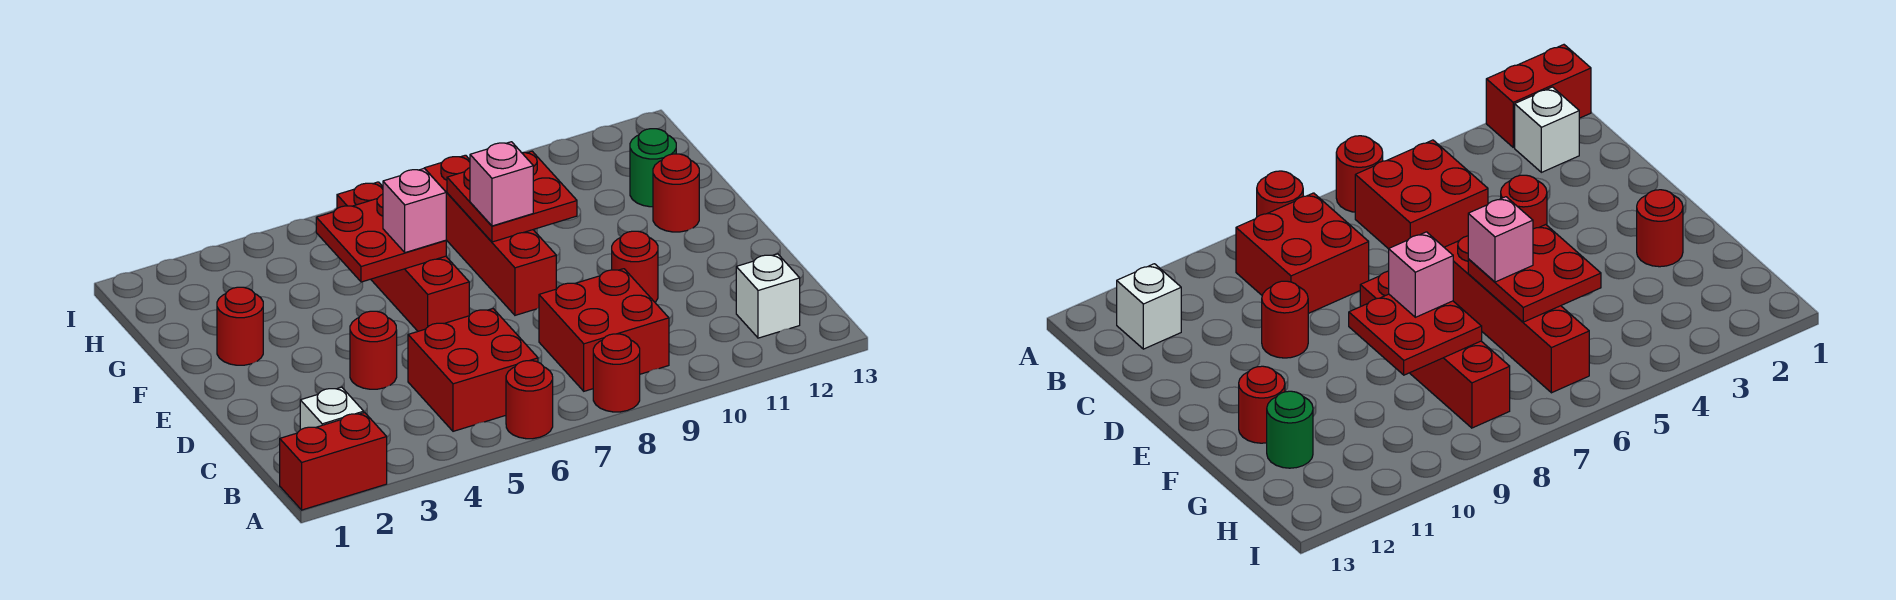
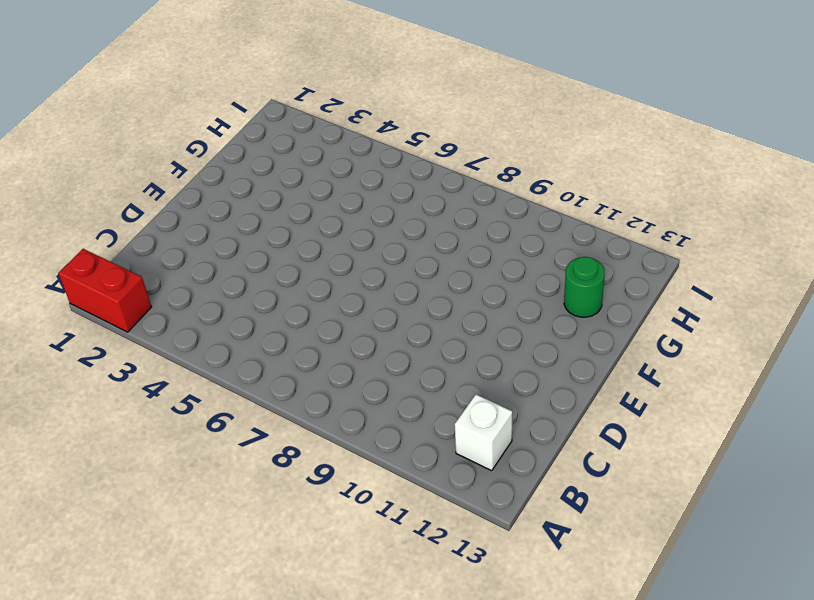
none -> red 1x1 round brick [506,361,553,439]
none -> red 1x1 round brick [593,334,640,412]
none -> white 1x1 brick [300,387,364,430]

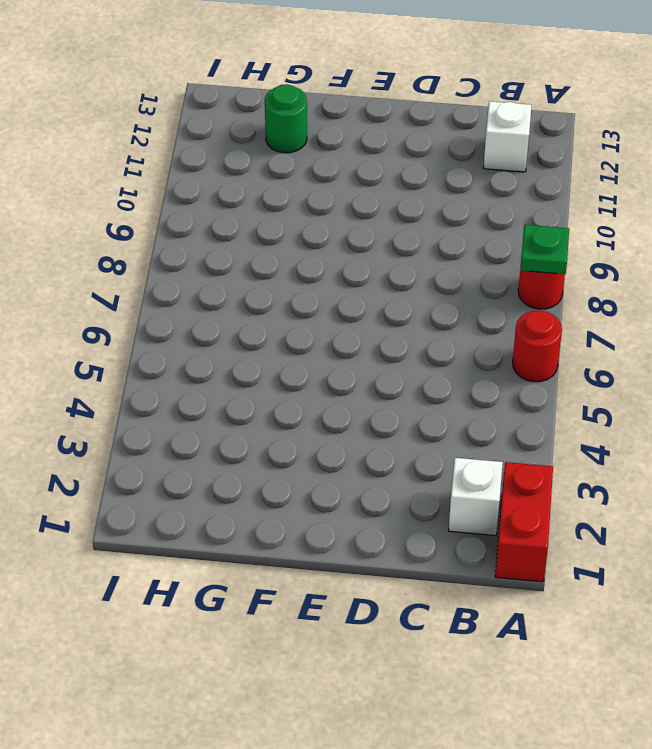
green 1x1 plate [520,225,569,274] -> none
none -> red 2x2 brick [408,309,538,431]
none -> red 2x2 brick [539,269,669,391]
none -> red 1x1 round brick [350,311,397,389]

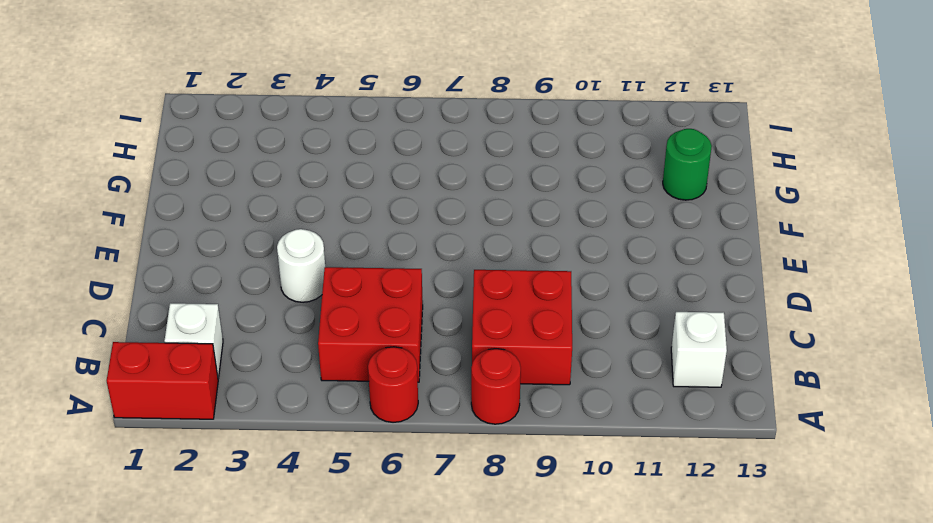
white 1x1 round brick [277,229,325,302] -> red 1x1 round brick [350,311,397,389]
none -> red 1x1 round brick [612,231,658,302]
none -> red 1x4 brick [337,182,469,331]
none -> red 1x4 brick [425,155,556,315]

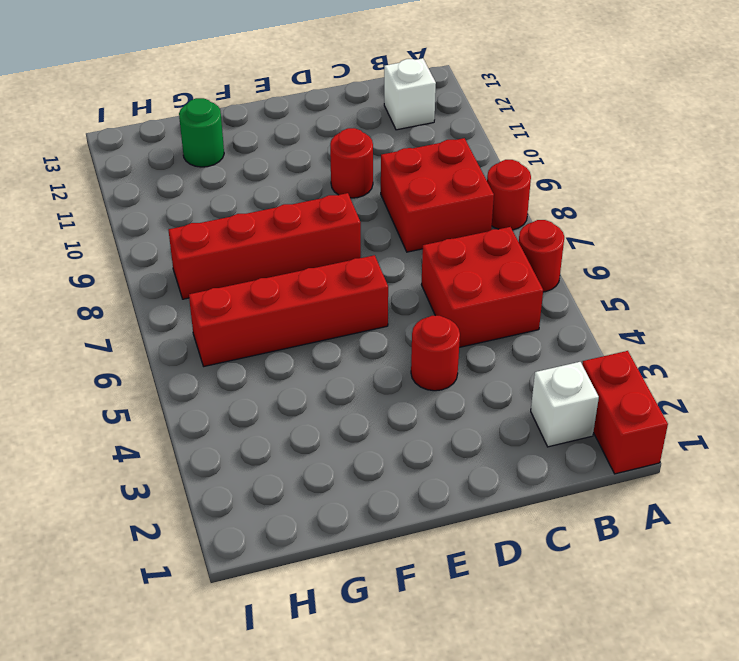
none -> red 1x1 round brick [217,287,263,365]
none -> red 1x1 round brick [653,154,699,232]
none -> red 2x2 plate [316,194,446,282]

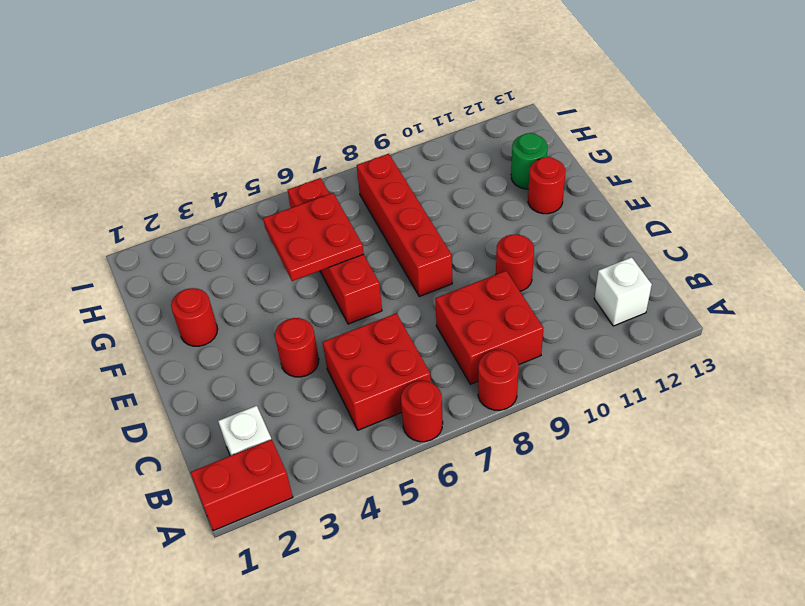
none -> red 2x2 plate [447,151,577,242]
none -> pink 1x1 brick [383,168,446,253]
none -> pink 1x1 brick [470,142,533,226]

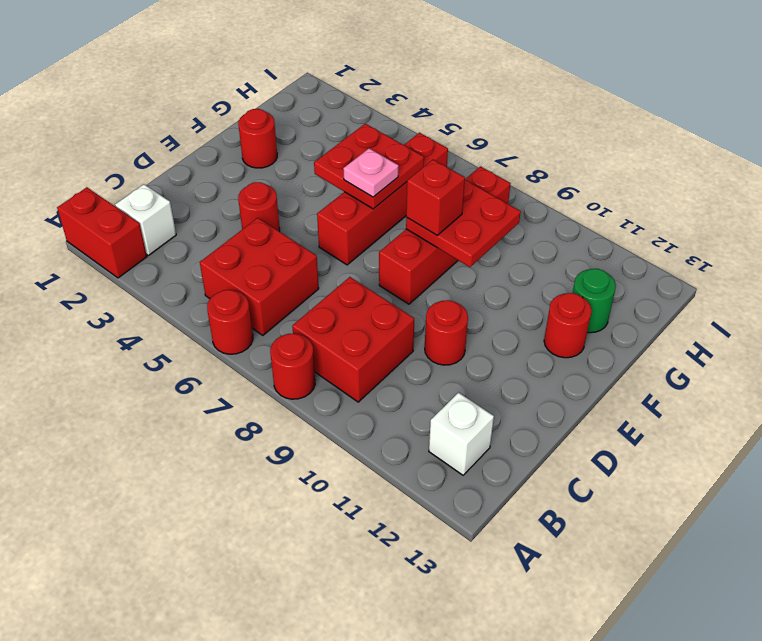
pink 1x1 plate [343,148,399,197] -> pink 1x1 brick [383,168,446,253]
red 1x1 brick [406,160,465,235] -> pink 1x1 brick [470,142,533,226]

